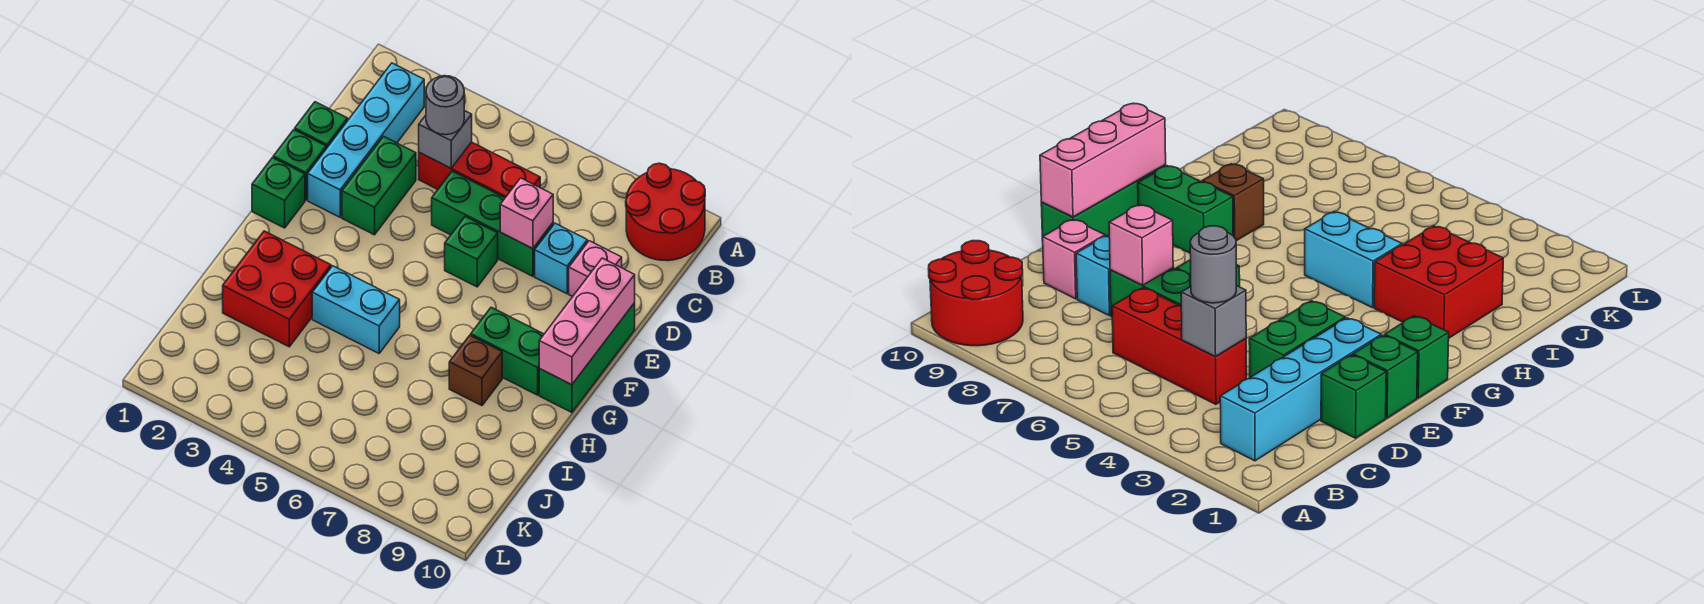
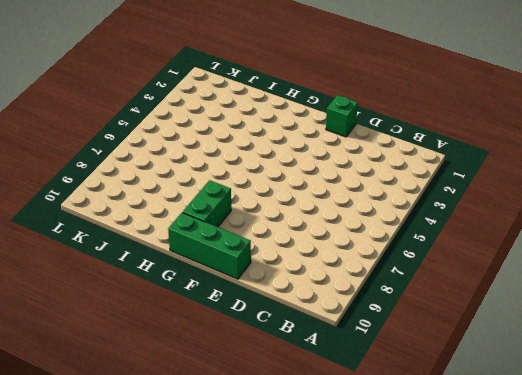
none -> red 2x2 round brick [626,163,705,261]
none -> cyan 1x4 brick [308,63,424,217]
none -> red 1x3 brick [419,142,540,198]

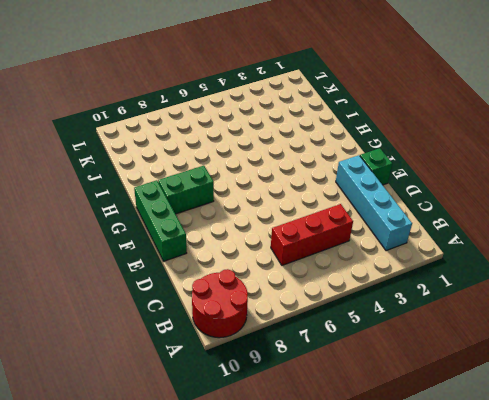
none -> green 1x1 brick [295,102,348,149]
none -> green 1x2 brick [342,136,416,235]
none -> green 1x3 brick [432,171,553,276]

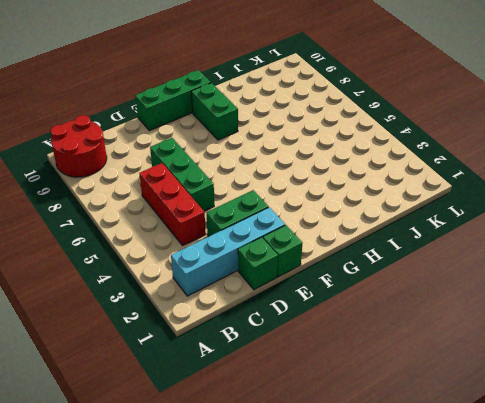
none -> cyan 1x1 brick [535,223,587,294]
none -> pink 1x1 brick [569,241,622,297]
none -> green 1x1 brick [445,217,498,287]

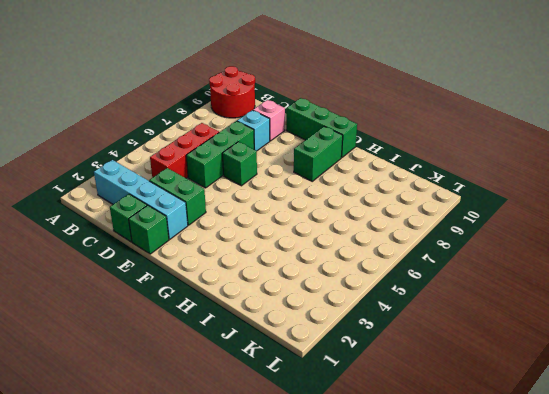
none -> green 1x1 brick [252,158,305,228]
none -> red 2x2 brick [223,231,331,347]
none -> cyan 1x2 brick [312,266,400,353]

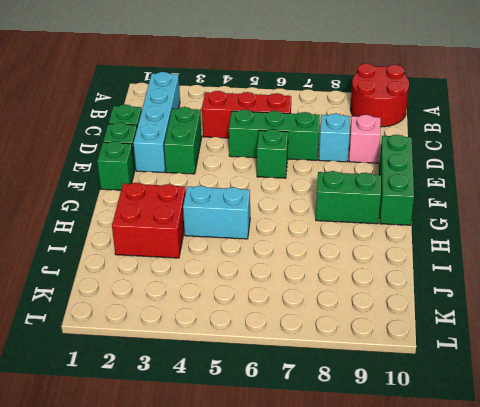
none -> brown 1x1 brick [449,335,502,406]
none -> grey 1x1 brick [419,111,472,168]
none -> pink 1x1 brick [500,178,553,249]

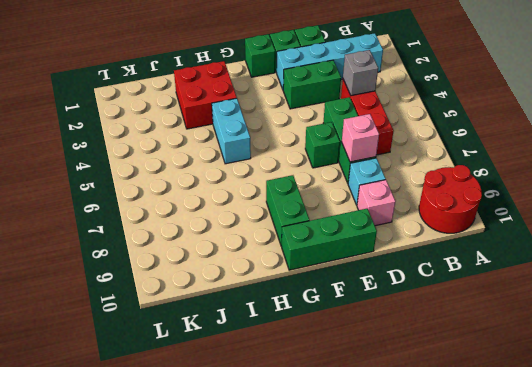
none -> brown 1x1 brick [449,335,502,406]
none -> pink 1x3 brick [539,258,635,385]
none -> grey 1x1 round brick [426,76,464,135]

